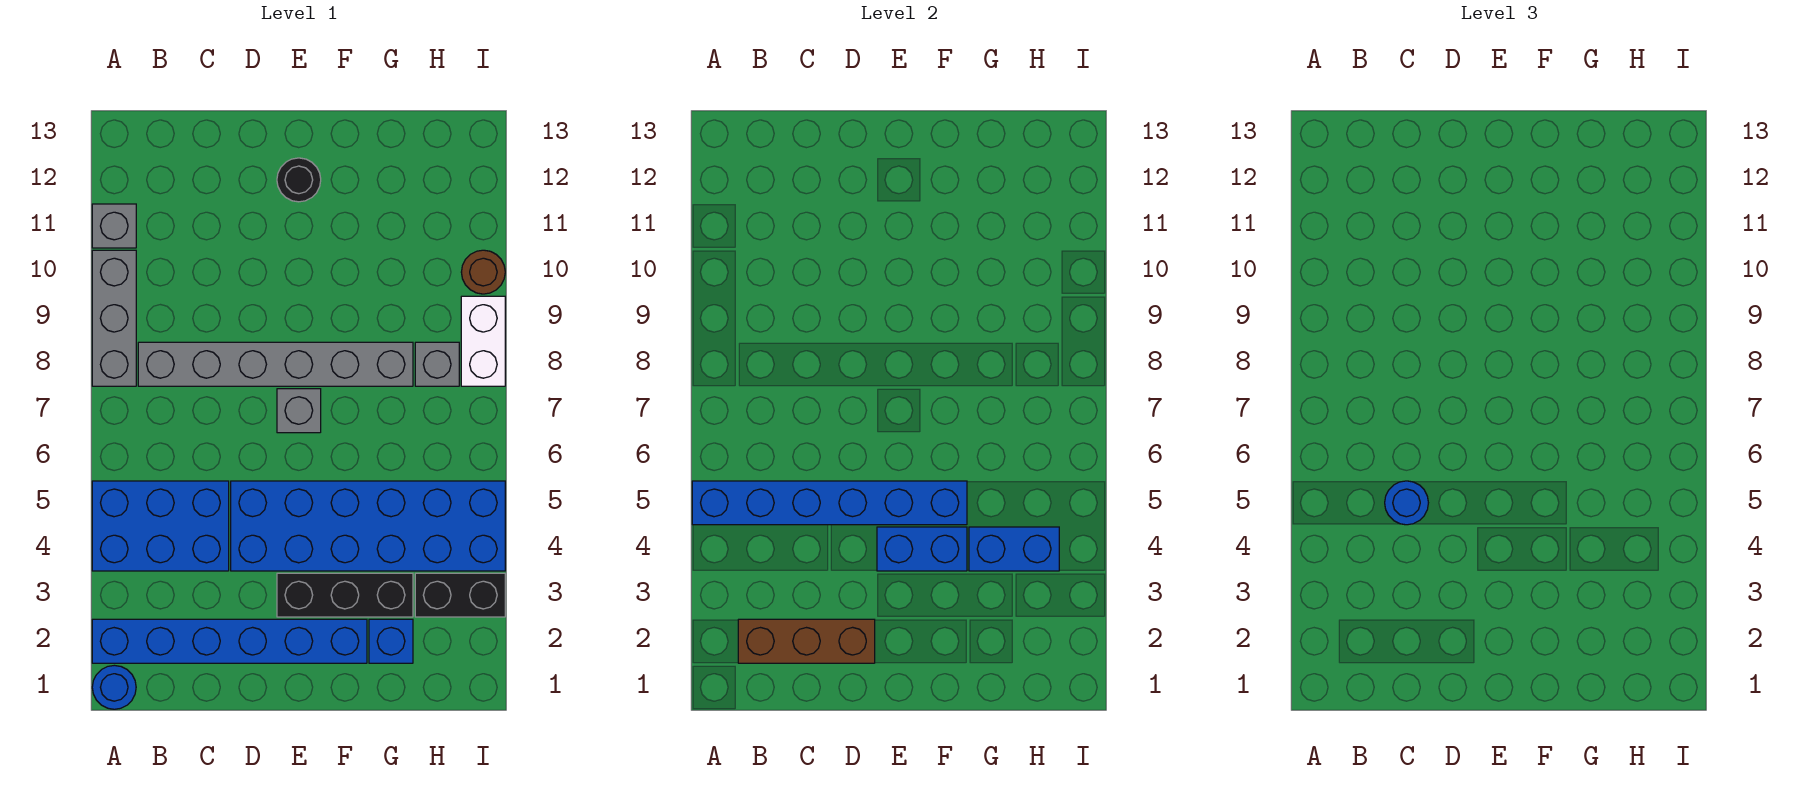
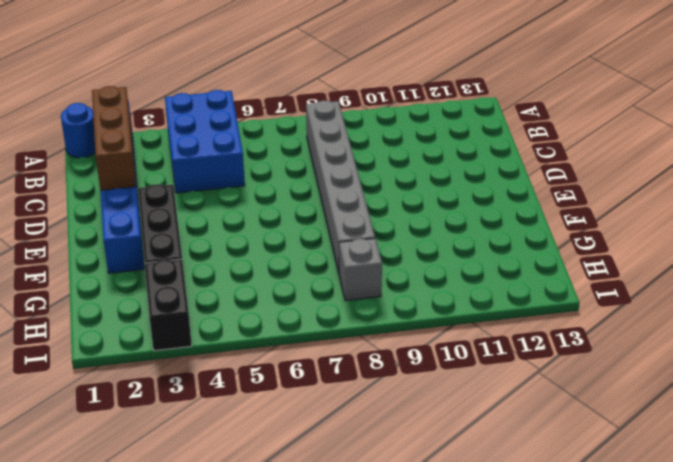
none -> grey 1x3 brick [92,250,136,386]
none -> grey 1x1 brick [92,204,136,248]
none -> blue 2x6 brick [231,481,505,571]

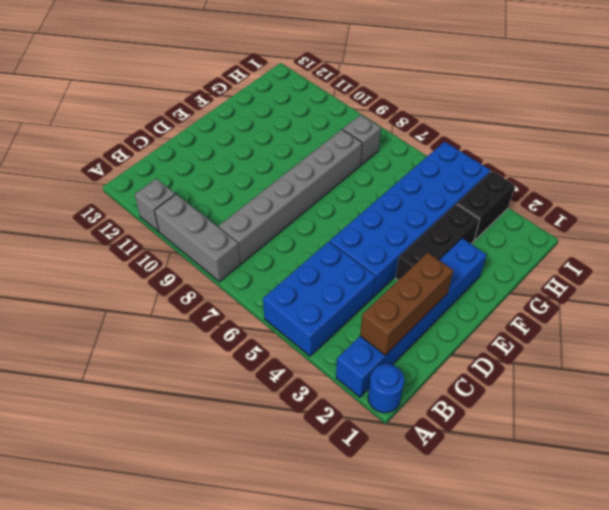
none -> grey 1x1 brick [277,389,321,433]
none -> black 1x1 round brick [277,158,321,202]
none -> blue 1x1 brick [369,619,413,663]

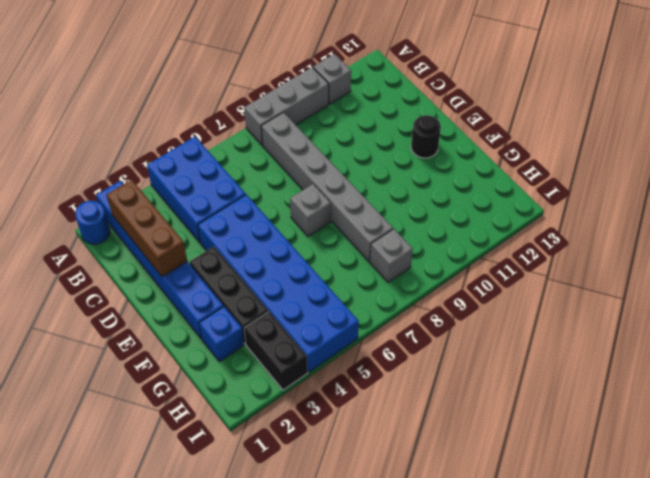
none -> white 1x2 brick [461,296,505,386]
none -> brown 1x1 round brick [461,250,505,294]
none -> blue 1x6 brick [692,481,967,525]

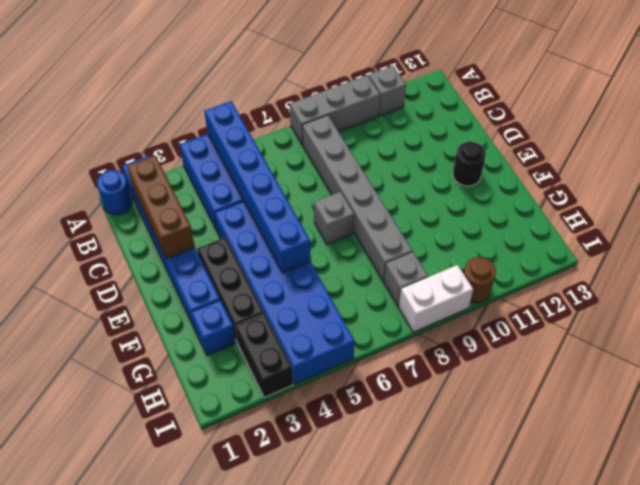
none -> blue 1x2 brick [877,527,967,571]
none -> blue 1x2 brick [969,527,1059,571]
none -> blue 1x1 round brick [1385,481,1428,525]

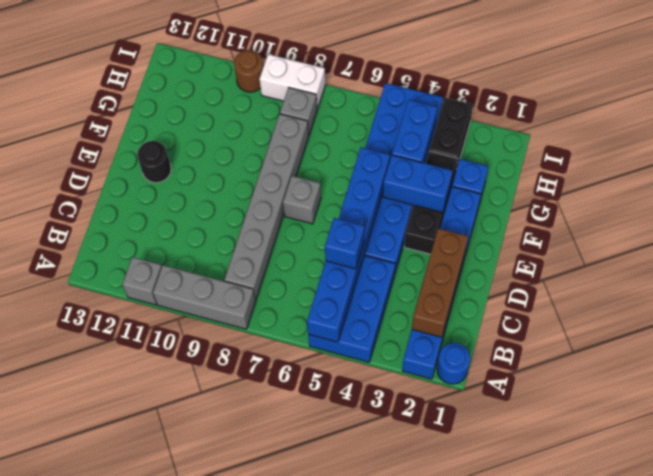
blue 1x1 brick [325,218,365,269] -> blue 1x1 round brick [1385,481,1428,525]
blue 1x2 brick [383,155,452,212] -> blue 1x2 brick turned to [877,527,967,571]

